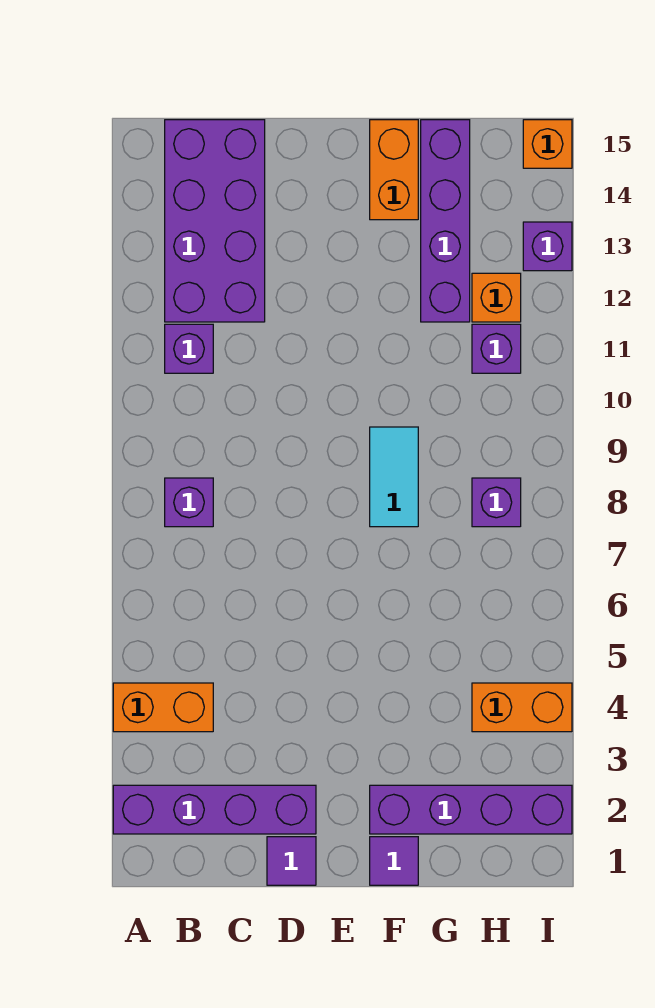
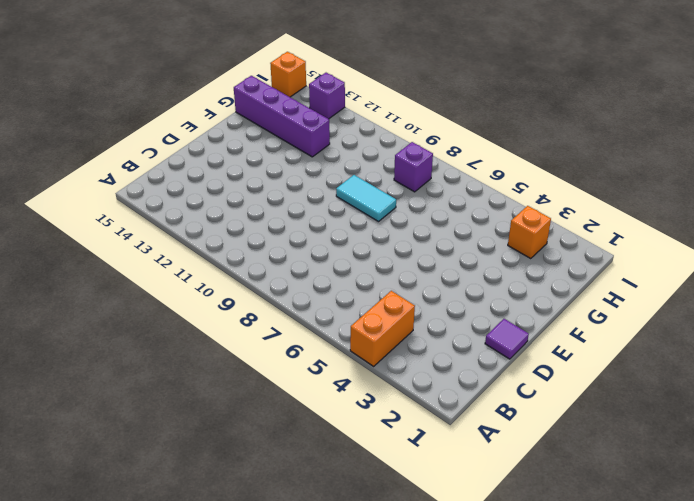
orange 1x1 brick [508,206,551,259] -> orange 1x1 brick moved to [472,273,521,322]
none -> purple 1x4 brick [113,785,316,834]
none -> purple 1x1 brick [165,478,213,527]
none -> purple 1x1 brick [165,324,213,373]

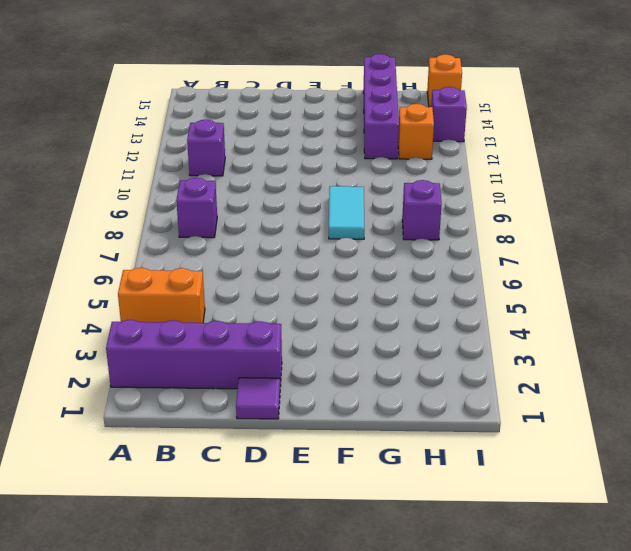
none -> purple 2x4 brick [165,120,265,322]
none -> purple 1x1 tile [370,837,418,885]
none -> purple 1x4 brick [370,785,572,834]

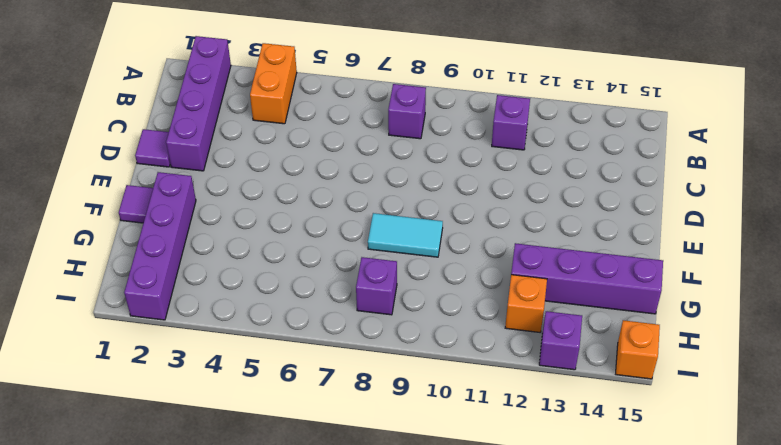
none -> purple 2x4 brick [165,120,265,322]
none -> orange 1x2 brick [370,120,418,220]
none -> orange 1x2 brick [472,683,572,732]

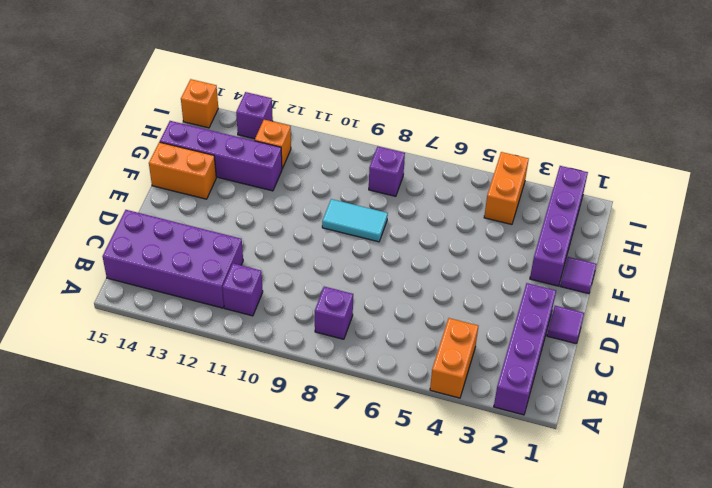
none -> purple 1x1 brick [472,324,521,373]

